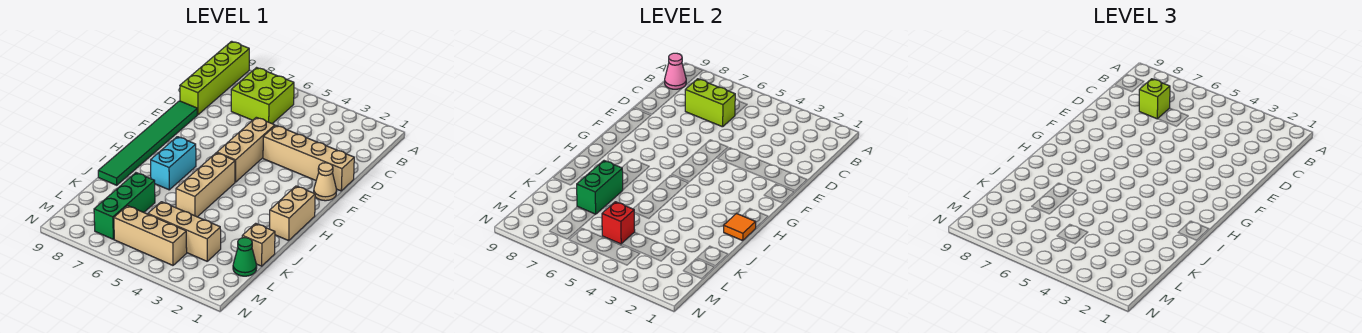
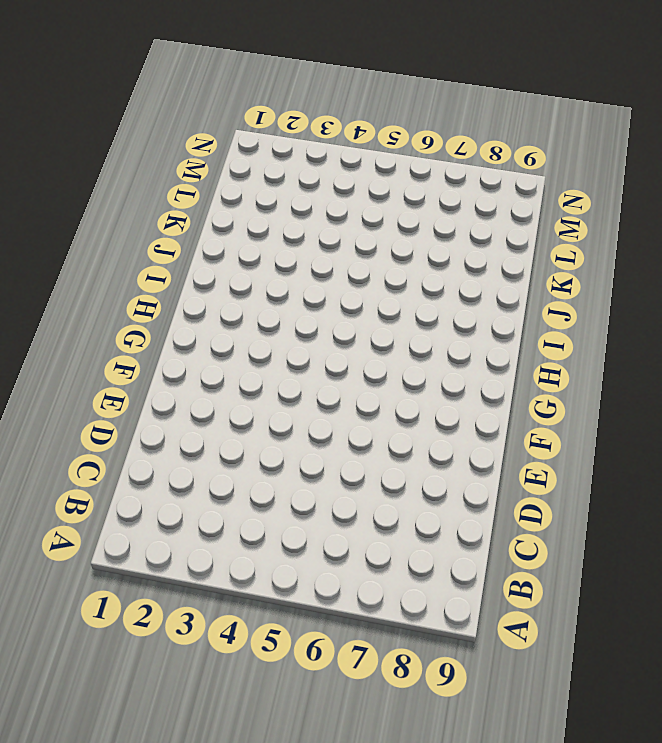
none -> lime 1x4 brick [180,41,249,115]
none -> lime 2x2 brick [231,68,294,124]
none -> tan 1x4 brick [263,125,354,191]

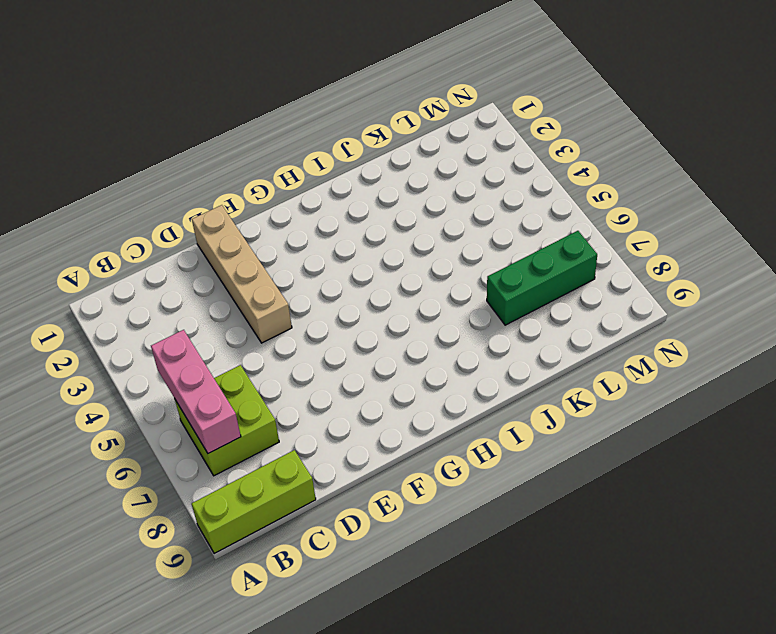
lime 1x3 brick [192,450,316,554] -> lime 1x4 brick [180,41,249,115]
pink 1x3 brick [151,330,241,454] -> none
none -> tan 1x3 brick [217,117,275,182]
none -> green 1x6 tile [98,101,197,185]
none -> tan 1x1 cone [314,163,337,201]

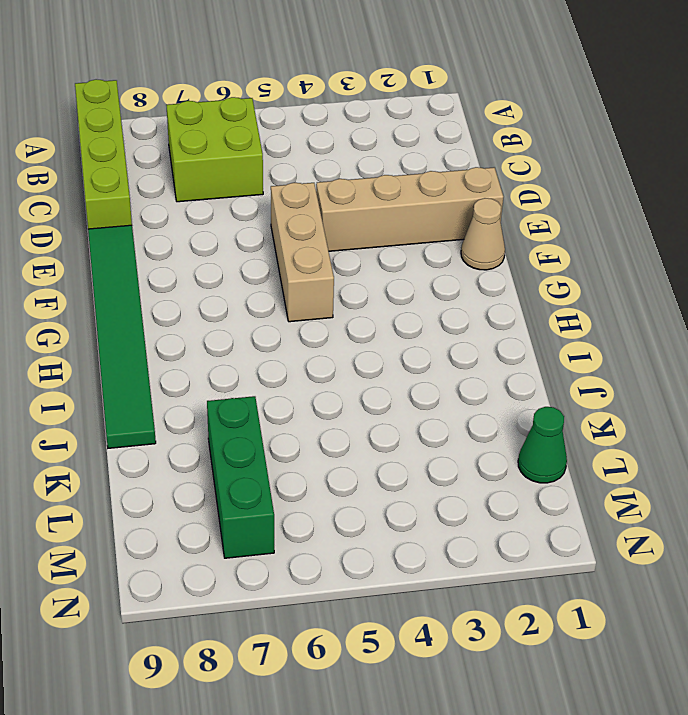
none -> tan 1x2 brick [270,186,315,241]
none -> tan 1x3 brick [176,153,235,217]
none -> cyan 1x2 brick [151,137,196,190]

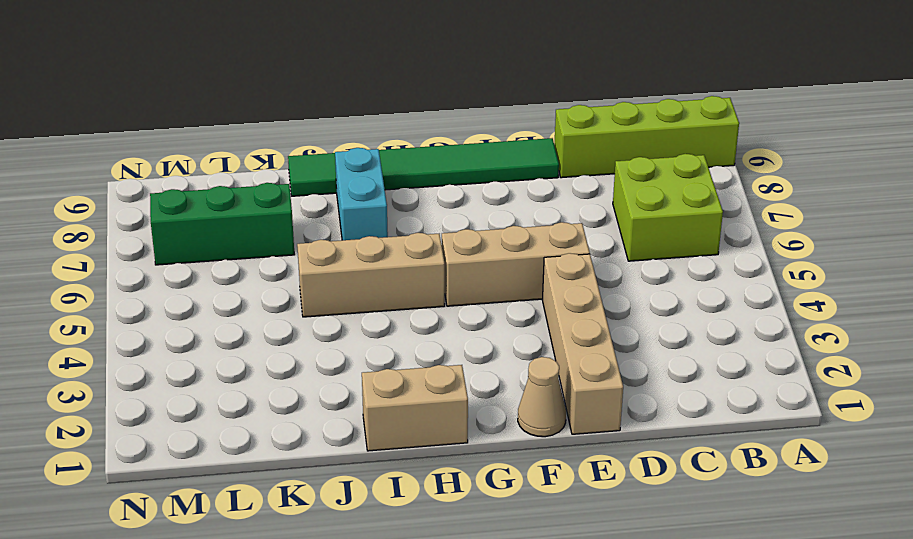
cyan 1x2 brick [335,148,388,240] -> cyan 1x2 brick turned to [151,137,196,190]
none -> tan 1x1 brick [242,223,275,266]
none -> green 1x1 cone [233,238,257,276]
none -> tan 1x3 brick [148,202,221,261]

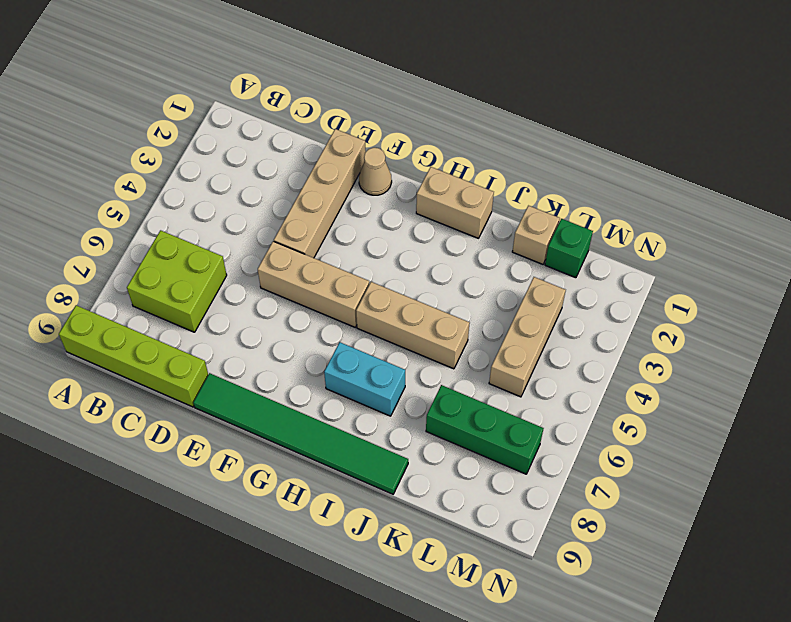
green 1x1 brick [545,219,593,278] -> green 1x1 cone [233,238,257,276]
none -> tan 1x3 brick [114,206,187,265]
none -> pink 1x1 cone [665,53,686,89]
none -> lime 1x2 brick [685,79,735,127]

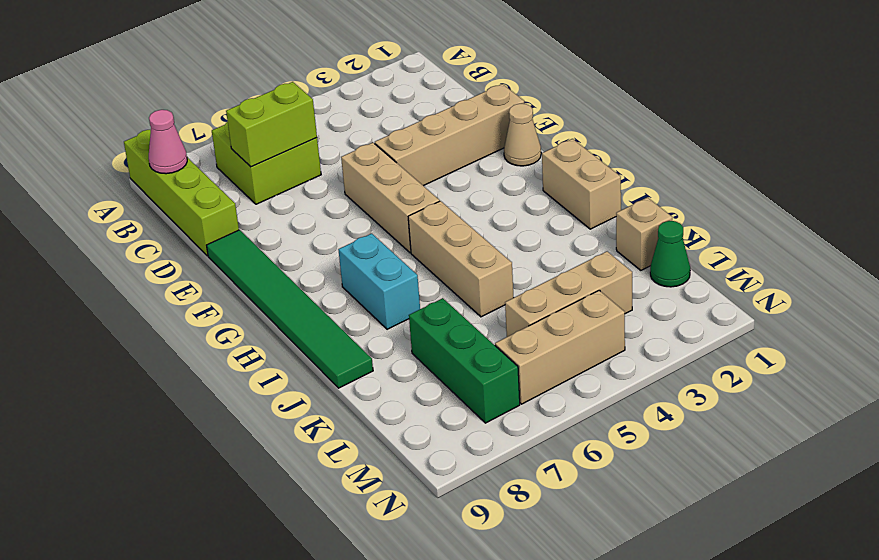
none -> orange 1x1 tile [724,213,756,241]
none -> green 1x2 brick [577,161,623,214]
none -> red 1x1 brick [602,202,635,244]

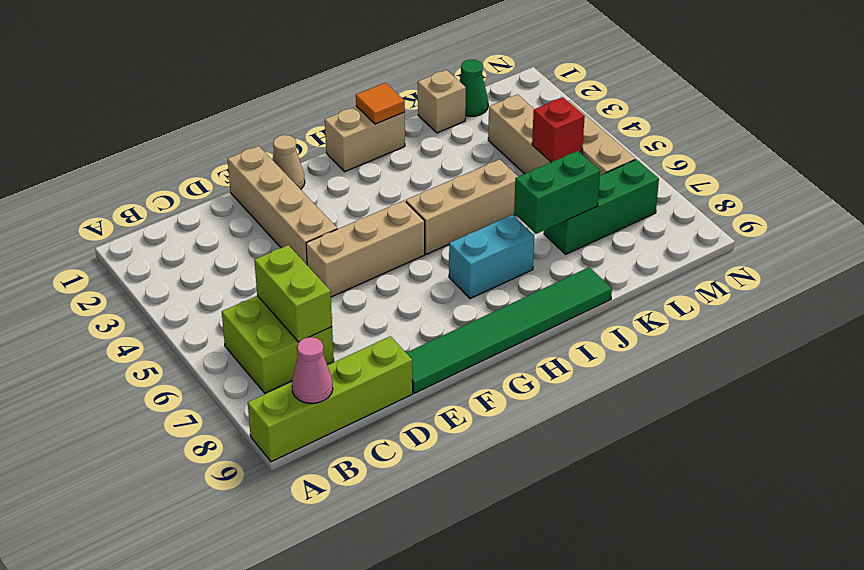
none -> lime 1x1 brick [1139,79,1170,119]

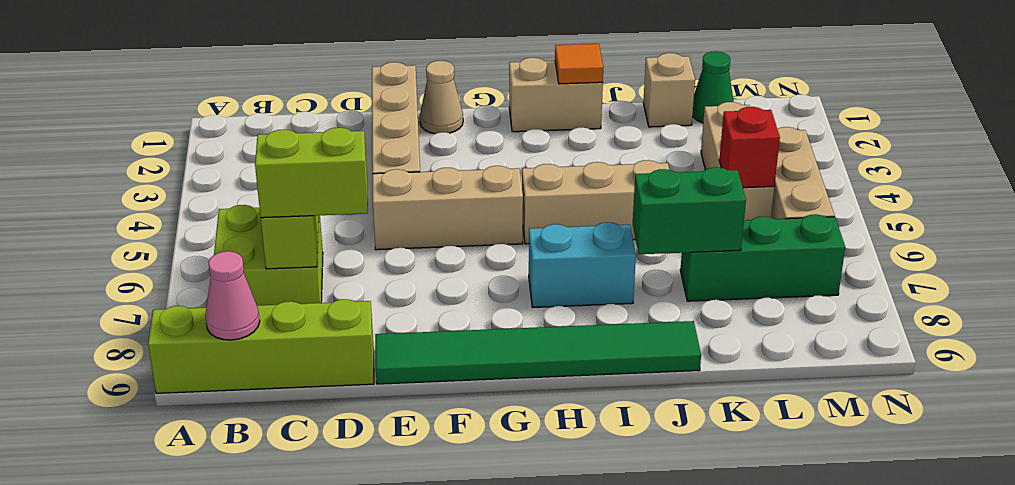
lime 1x2 brick [255,128,368,218] -> lime 1x1 brick [1139,79,1170,119]

